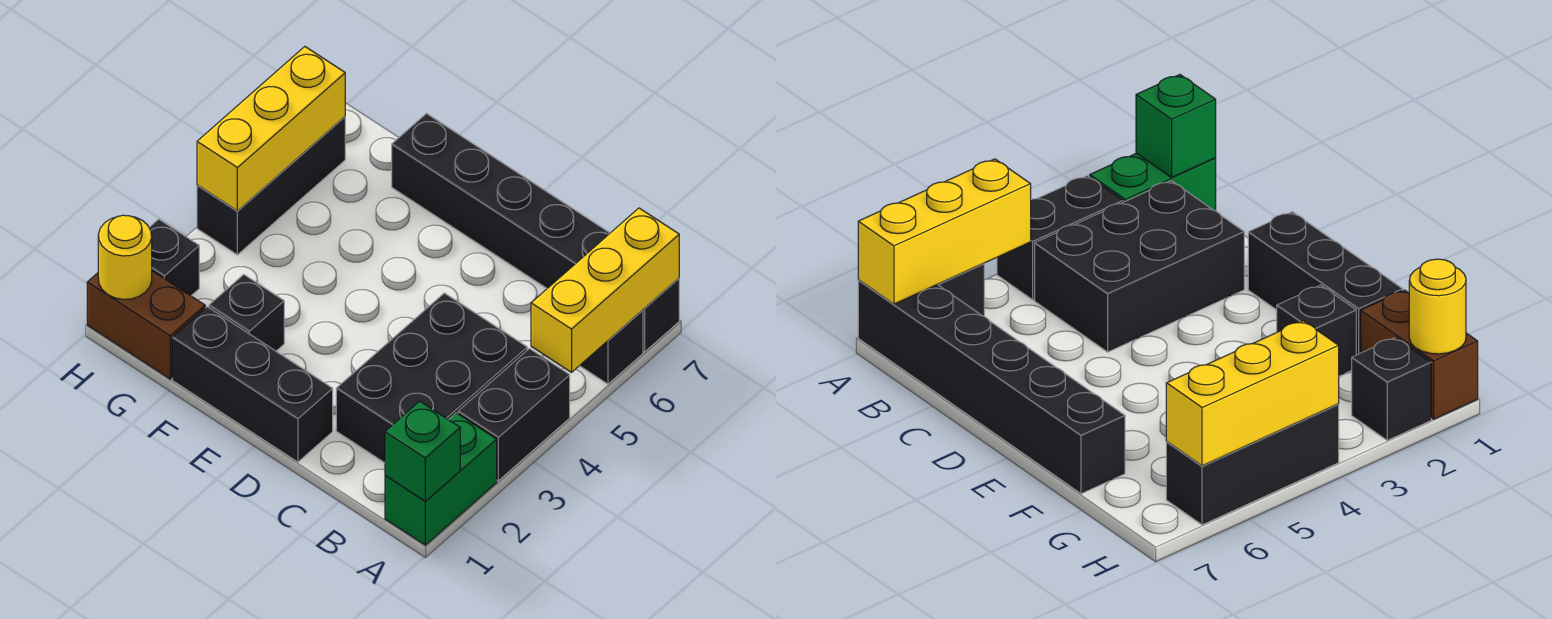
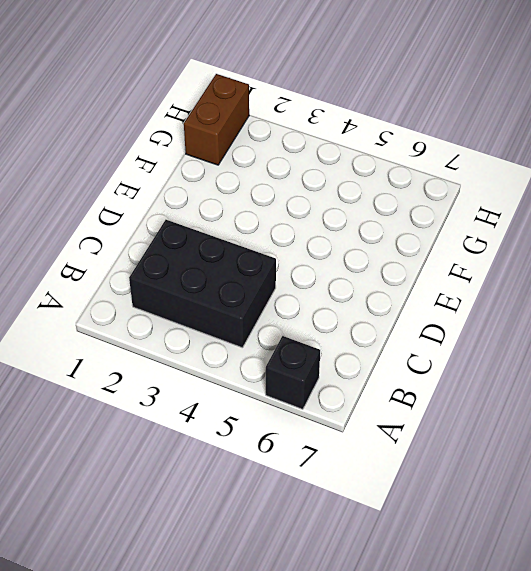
none -> green 1x2 brick [385,413,497,545]
none -> black 1x2 brick [458,348,570,481]
none -> black 1x6 brick [392,114,679,352]

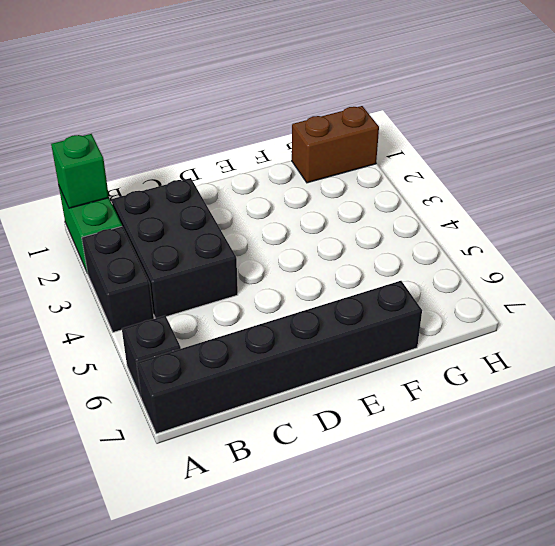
none -> black 1x3 brick [172,307,333,462]
none -> black 1x1 brick [209,275,284,351]
none -> black 1x1 brick [149,219,199,296]

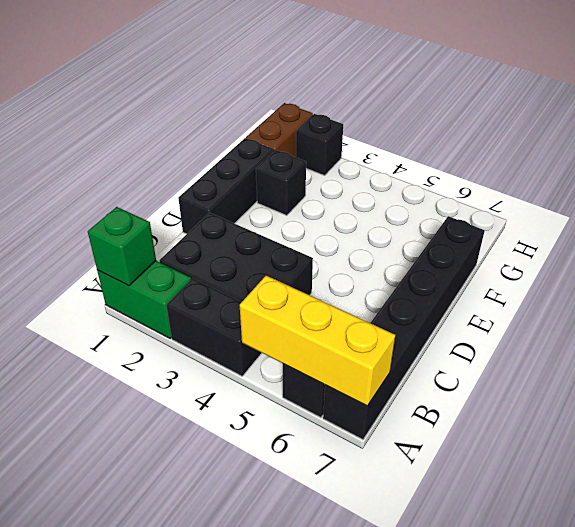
none -> black 1x3 brick [197,117,345,255]
none -> yellow 1x1 round brick [98,215,152,299]
none -> yellow 1x3 brick [197,47,345,211]

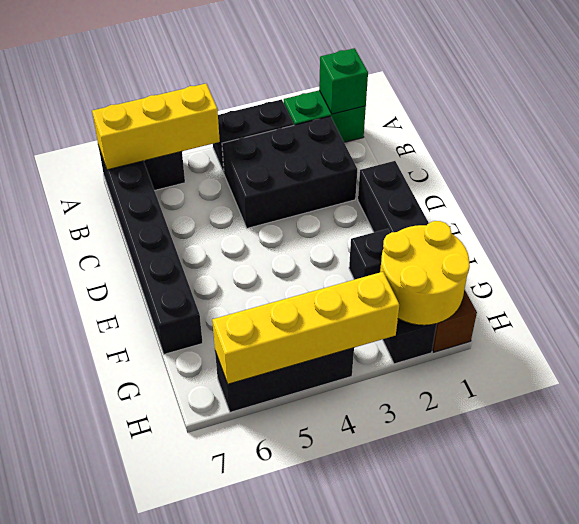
yellow 2x2 round brick [380,221,470,325] -> yellow 1x1 round brick [98,215,152,299]
yellow 1x4 brick [212,272,399,384] -> yellow 1x3 brick [197,47,345,211]

